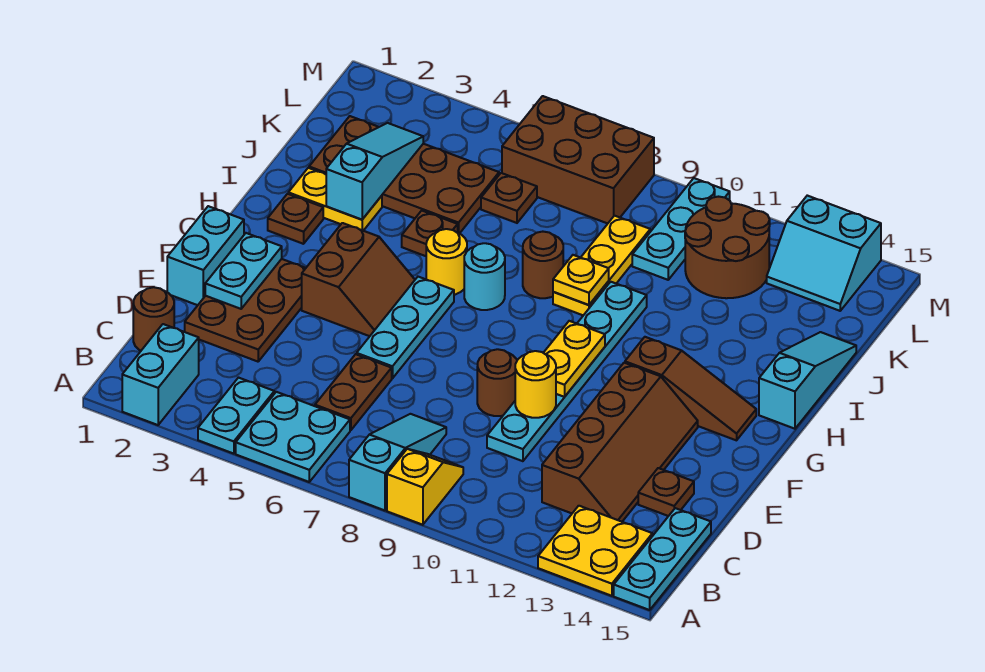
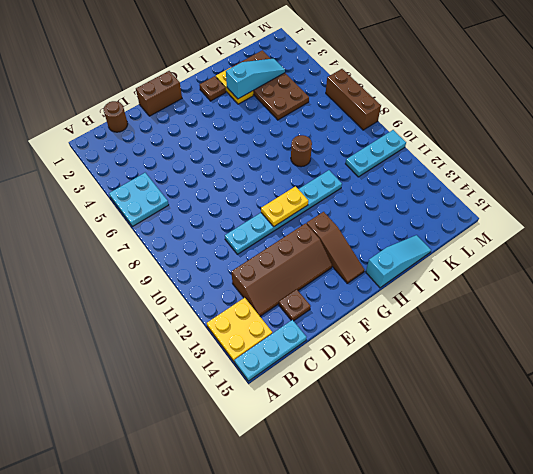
brown 1x2 brick [136,71,182,116] -> cyan 1x2 brick [167,206,244,305]
brown 1x3 brick [326,69,381,130] -> brown 2x3 brick [502,96,654,223]
none -> cyan 1x2 brick [122,324,199,425]
none -> cyan 1x2 plate [198,378,274,454]
none -> cyan 1x3 slope [349,414,446,510]
none -> yellow 1x2 slope [387,449,463,525]

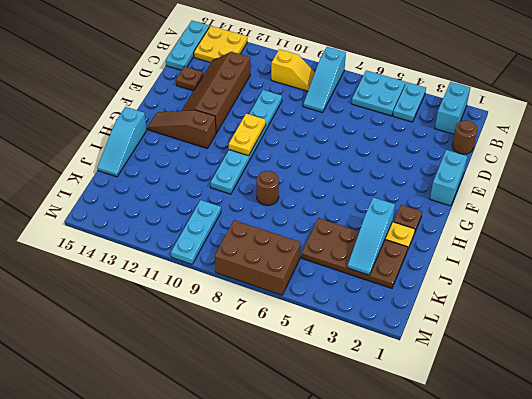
yellow 1x2 slope [271,49,315,91] -> yellow 1x2 slope turned to [387,449,463,525]
none -> brown 1x2 plate [315,354,392,430]
none -> brown 2x3 plate [185,259,306,362]
none -> cyan 1x3 plate [357,277,454,378]
none -> brown 1x1 round brick [477,349,517,416]

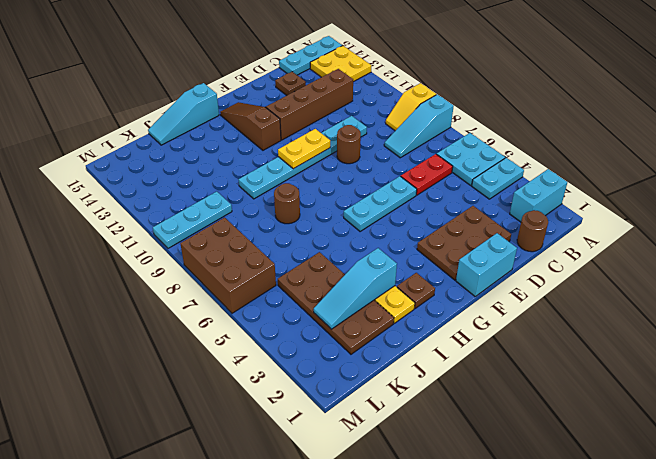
red 1x2 plate [401,154,453,195] -> brown 1x2 plate [315,354,392,430]
none -> brown 2x2 slope [302,223,415,336]
none -> yellow 1x1 round brick [426,229,467,295]
none -> cyan 1x1 round brick [464,243,505,310]
none -> brown 1x1 plate [402,211,458,256]

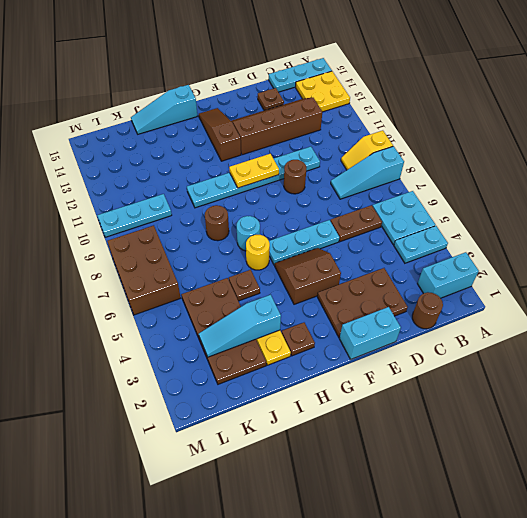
none -> yellow 1x3 plate [553,216,650,315]
none -> brown 1x1 plate [481,173,537,223]
none -> brown 2x2 round brick [685,197,770,298]
none -> cyan 2x2 slope [767,196,881,311]

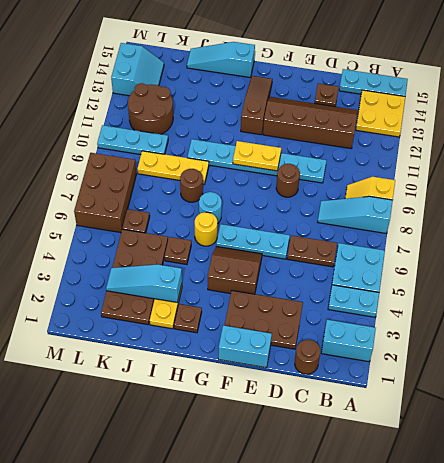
none -> cyan 1x2 plate [205,233,282,309]
none -> yellow 1x1 round brick [515,351,556,418]
none -> yellow 1x1 plate [553,255,609,305]

